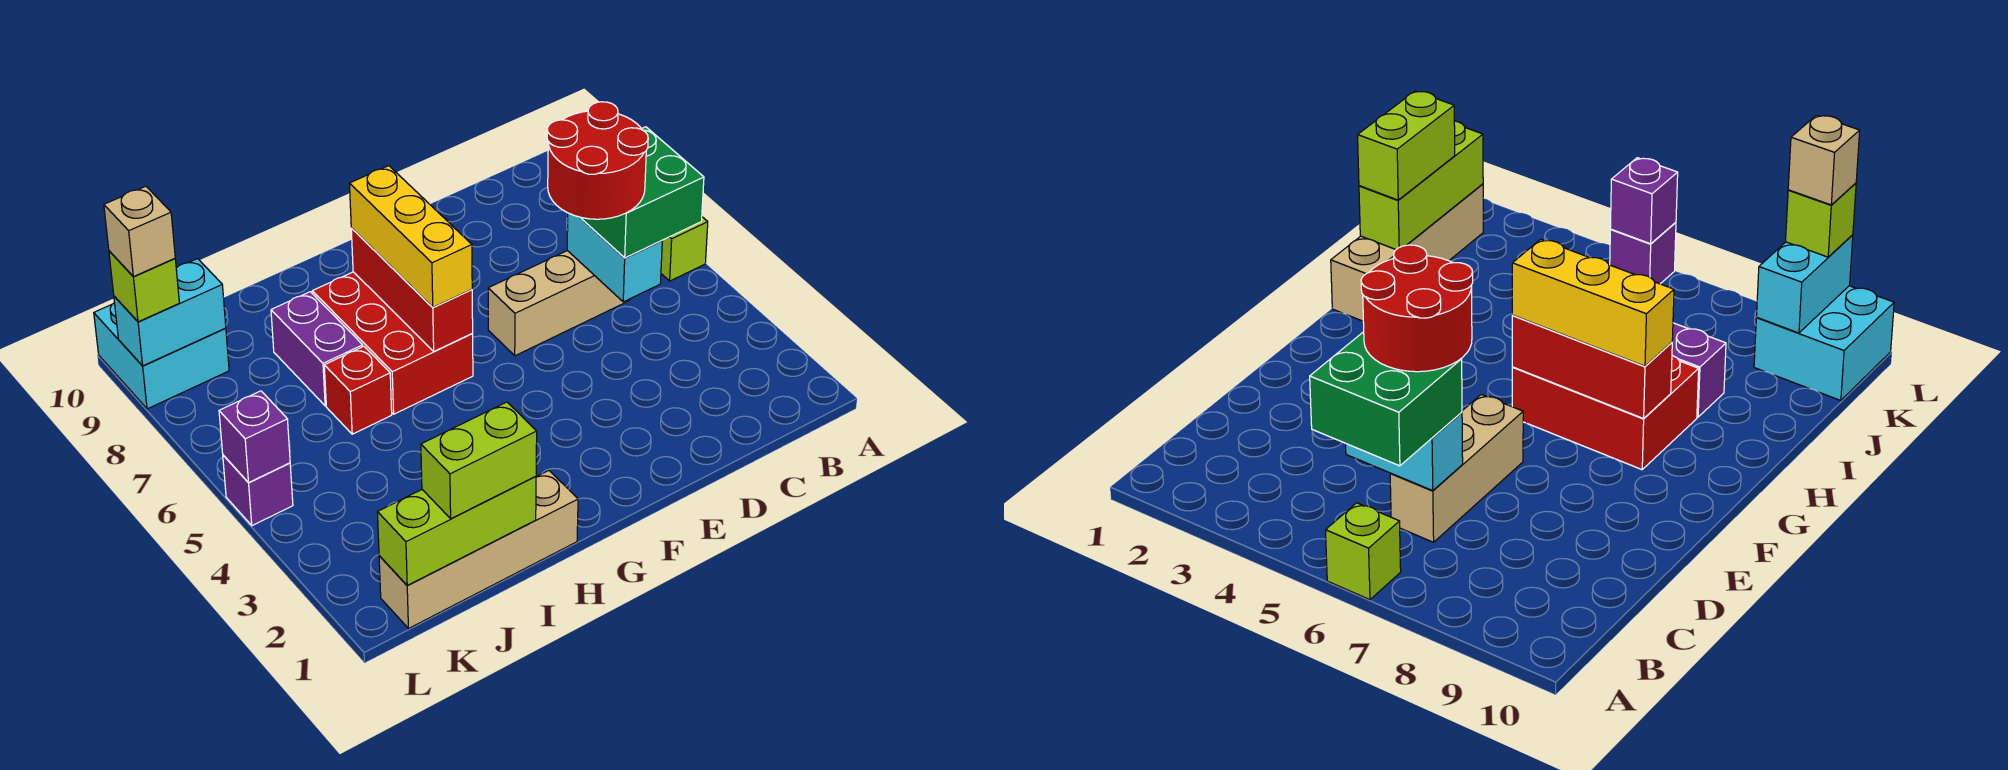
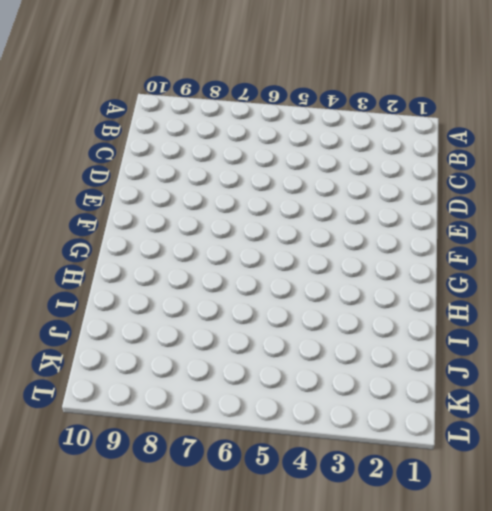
none -> lime 1x1 brick [661,217,708,281]
none -> tan 1x3 brick [488,251,630,356]
none -> red 2x3 brick [312,272,473,414]

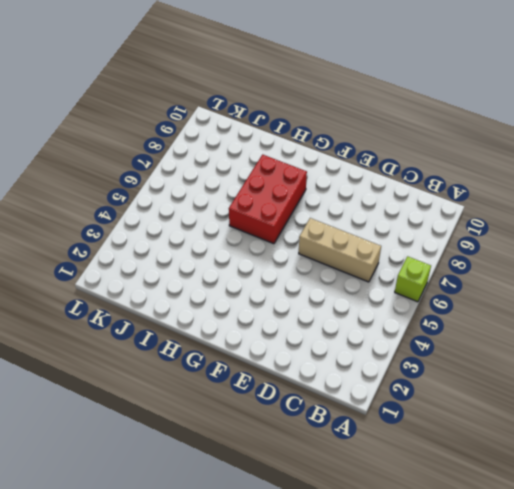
none -> tan 1x4 brick [379,471,578,629]
none -> red 1x1 brick [324,346,392,434]
none -> purple 1x2 brick [271,292,363,406]

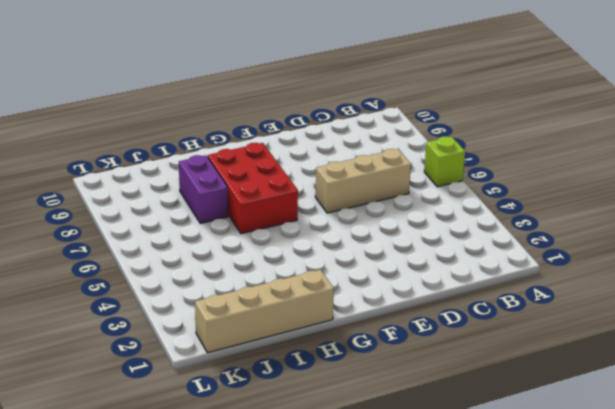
none -> red 1x1 brick [324,346,392,434]
none -> cyan 2x2 brick [94,303,229,409]
none -> purple 1x1 brick [223,455,293,526]

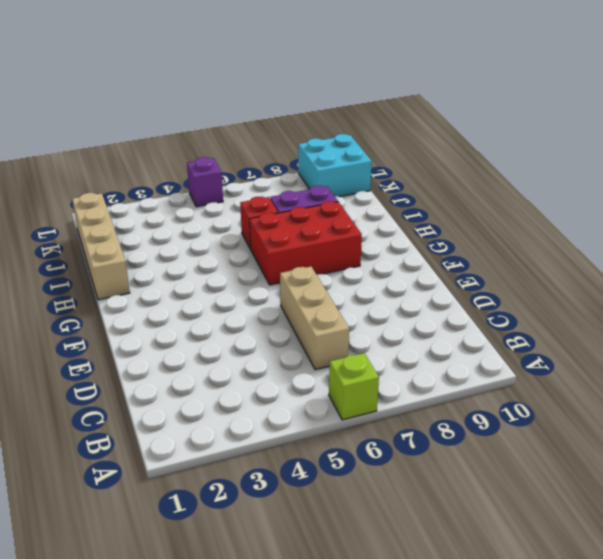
none -> cyan 1x2 brick [567,213,662,302]
none -> red 1x3 brick [351,228,473,352]
none -> lime 1x3 brick [378,477,536,586]

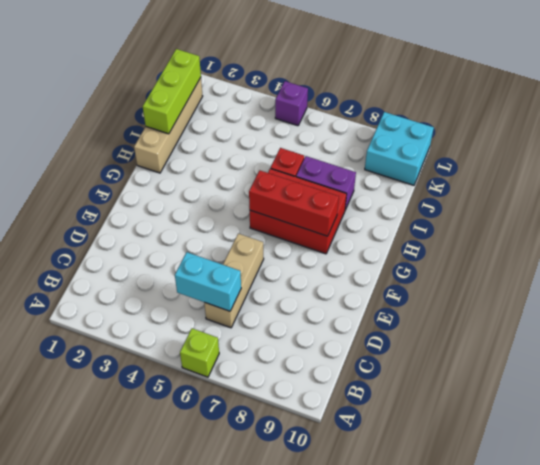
none -> cyan 1x2 brick [114,259,226,366]
none -> purple 1x1 brick [219,391,290,483]
none -> green 2x2 brick [580,127,704,258]

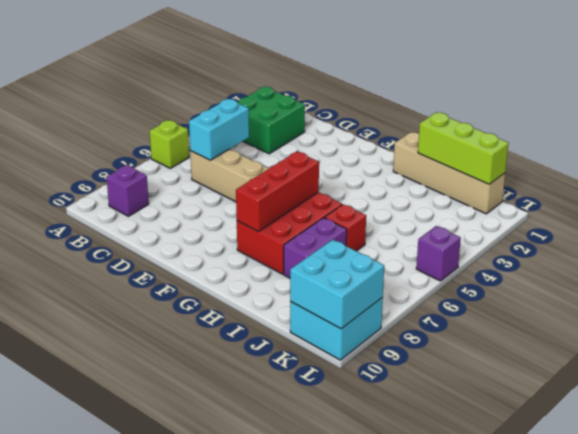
green 2x2 brick [237,87,305,154] -> green 2x2 brick moved to [580,127,704,258]
purple 1x1 brick [106,165,149,216] -> purple 1x1 brick moved to [219,391,290,483]
cyan 2x2 brick [290,240,384,329] -> cyan 1x2 brick [114,259,226,366]
none -> yellow 1x3 brick [349,166,472,307]
none -> lime 1x2 brick [421,402,537,519]
none -> lime 1x1 brick [109,251,179,322]

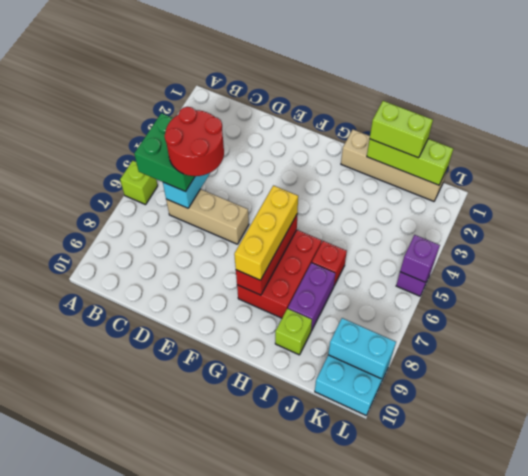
lime 1x1 brick [275,309,312,355] -> lime 1x1 brick moved to [109,251,179,322]
none -> tan 1x1 brick [104,186,175,277]

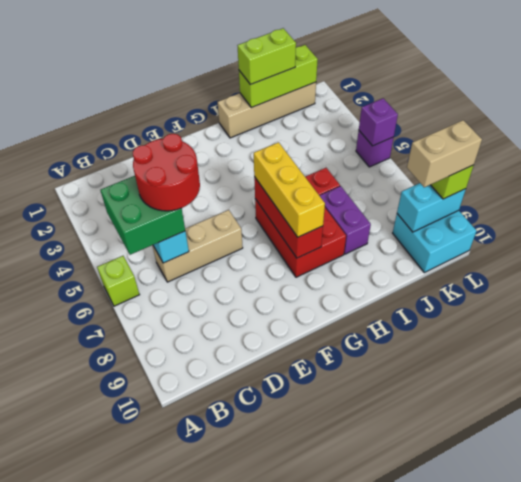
tan 1x2 brick [407,120,482,187] -> tan 1x1 brick [104,186,175,277]

